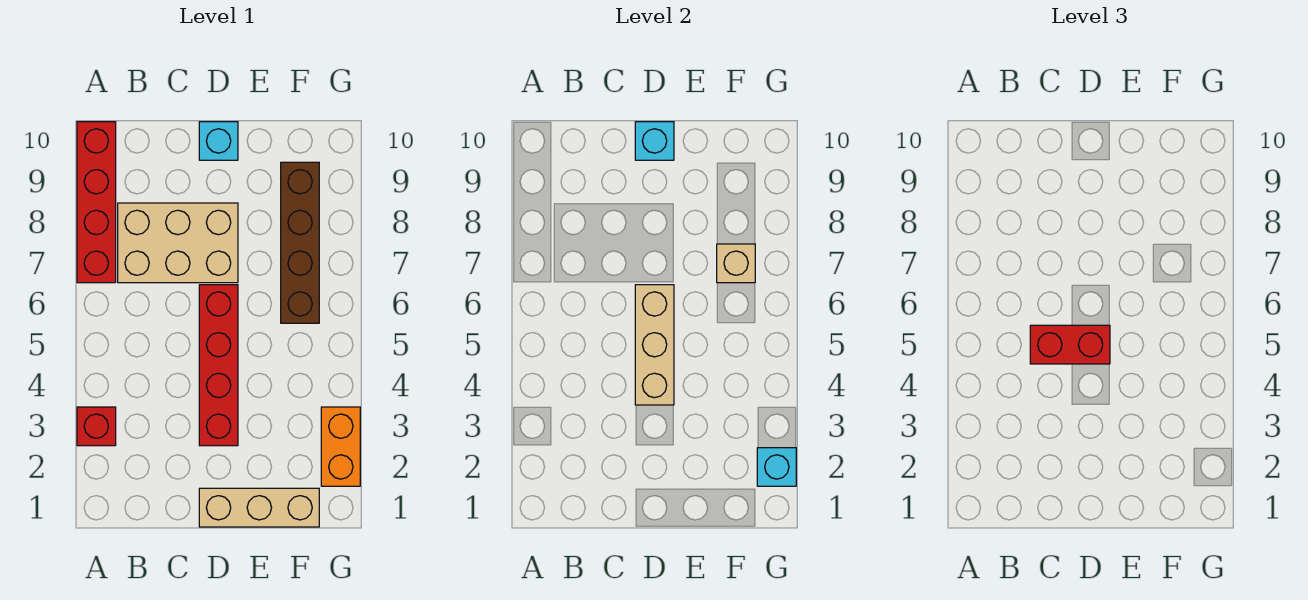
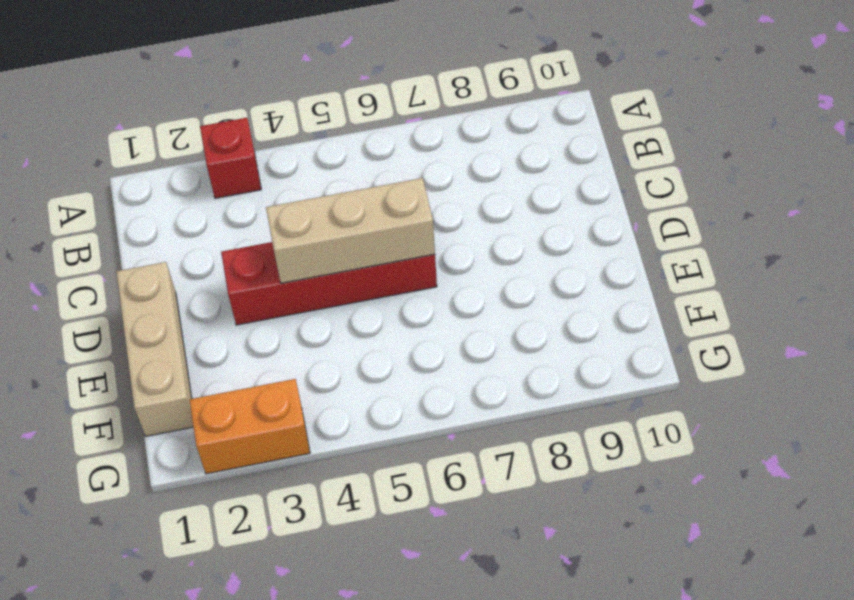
none -> red 1x4 brick [77,122,116,283]
none -> tan 2x3 brick [118,203,238,283]
none -> cyan 1x1 brick [199,122,238,160]

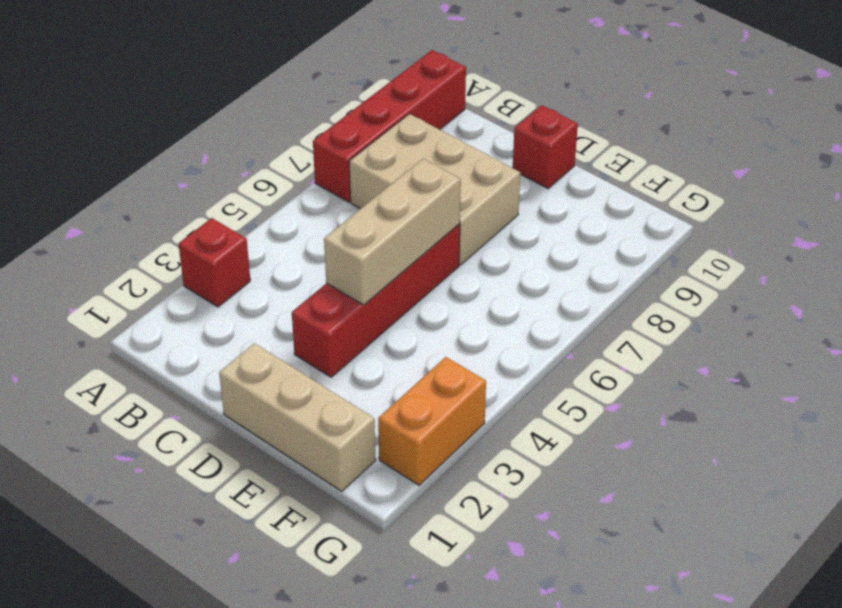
red 1x1 brick [513,105,578,189] -> cyan 1x1 brick [199,122,238,160]
none -> brown 1x4 brick [281,162,319,323]
none -> cyan 1x1 brick [635,122,674,160]
none -> tan 1x1 brick [717,244,755,283]

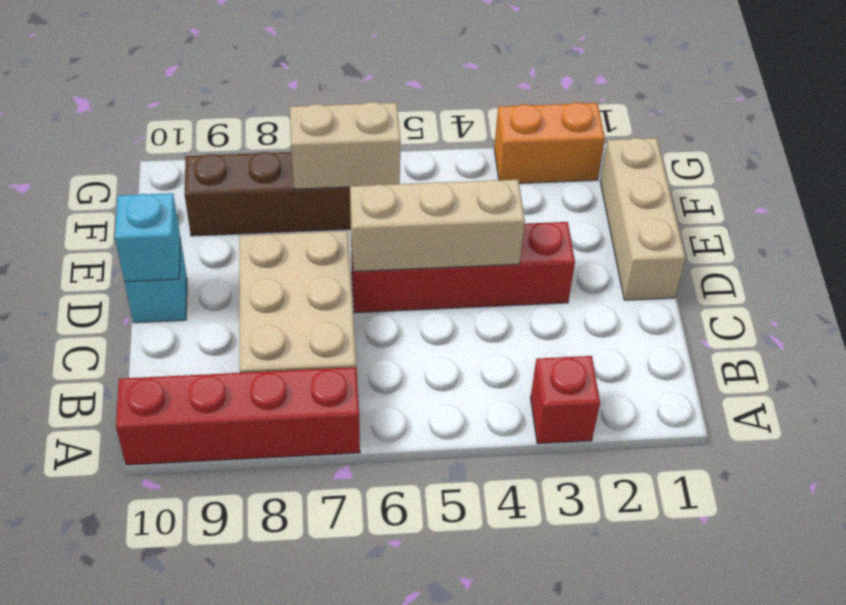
tan 1x2 brick [290,102,401,189] -> tan 1x1 brick [717,244,755,283]
none -> cyan 1x1 brick [757,448,796,486]
none -> red 1x2 brick [1030,325,1110,364]

